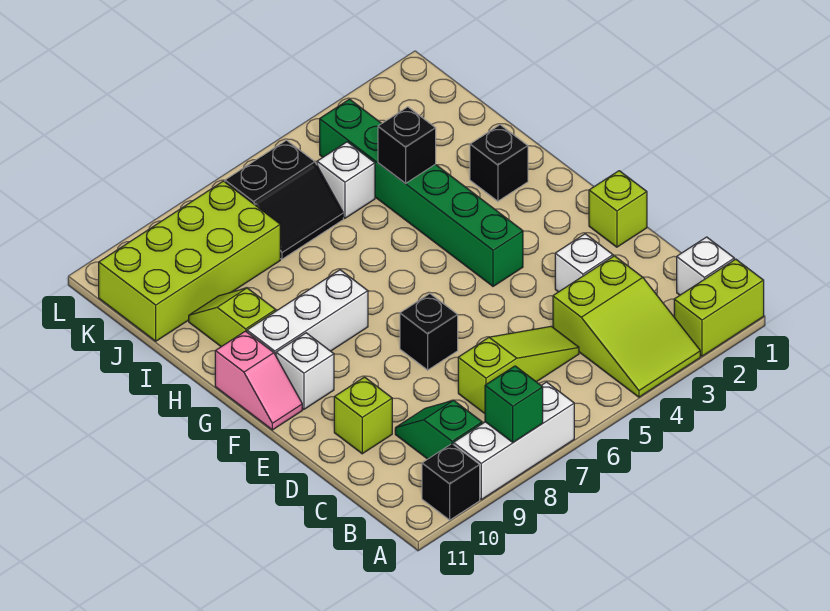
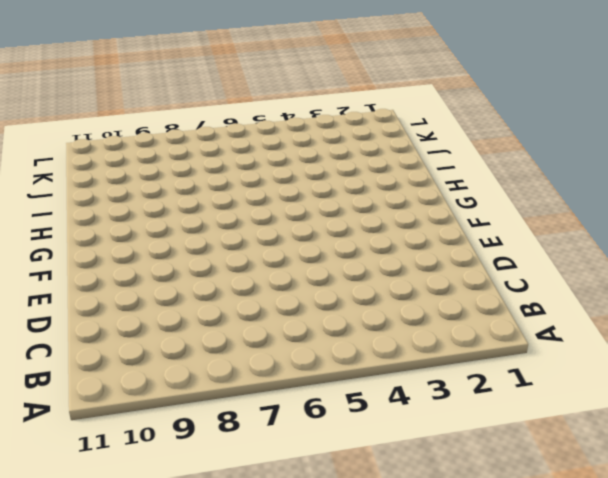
none -> lime 1x2 brick [674,259,764,356]
none -> lime 2x3 slope [553,256,700,397]
none -> white 1x3 brick [454,382,574,500]

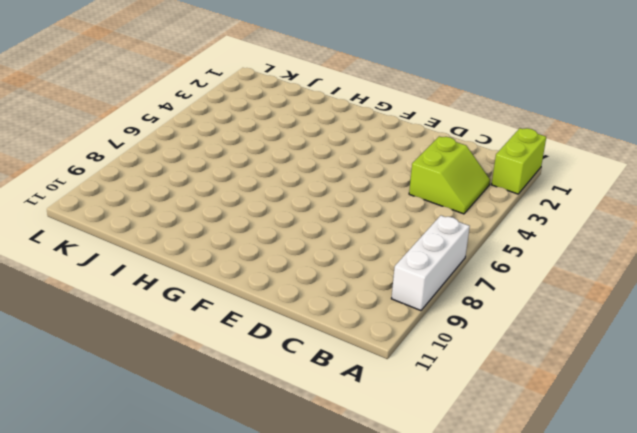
lime 2x2 slope [409,136,490,214] -> lime 2x3 slope [553,256,700,397]
none -> black 1x1 brick [422,444,480,520]
none -> white 1x1 brick [677,237,734,295]
none -> green 1x2 slope [395,400,482,459]

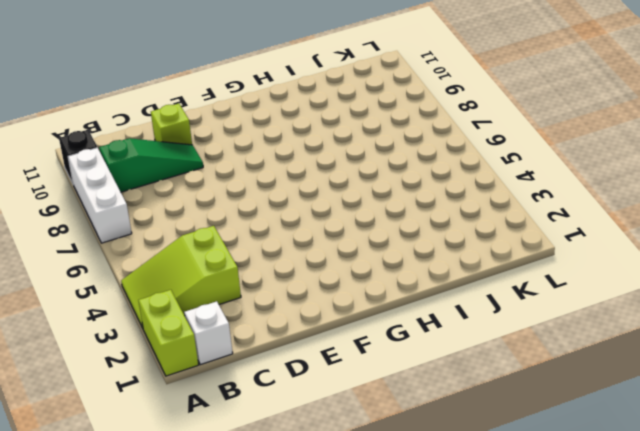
green 1x3 slope [99,138,203,192] -> green 1x2 slope [395,400,482,459]
none -> lime 1x3 slope [458,326,579,413]
none -> white 1x1 brick [555,234,613,292]
none -> lime 1x1 brick [589,171,647,247]

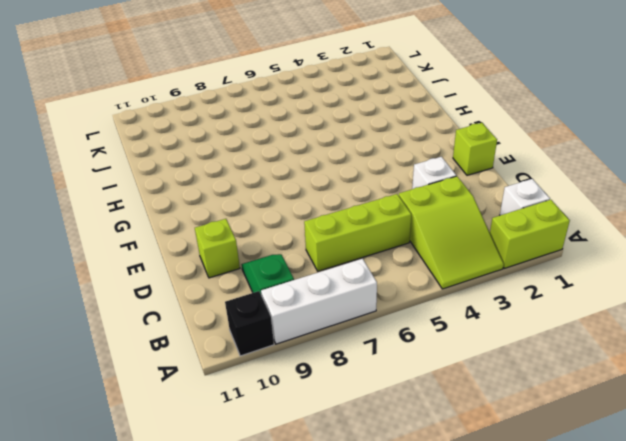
lime 1x3 brick [304,194,411,271] -> lime 1x3 slope [458,326,579,413]
none -> black 1x1 brick [400,294,458,370]
none -> green 1x6 brick [320,99,523,286]
none -> white 1x1 brick [276,333,334,409]

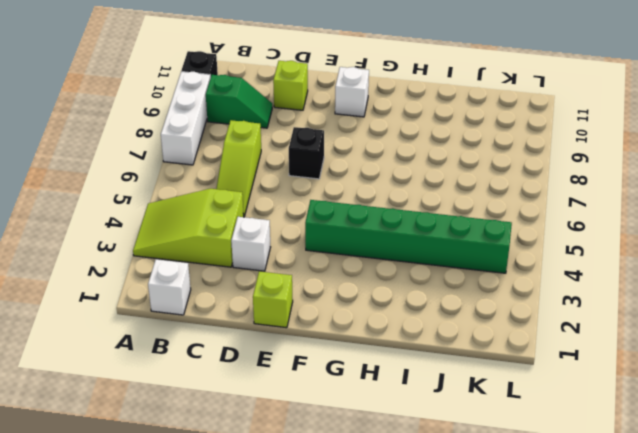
none -> lime 1x2 brick [674,259,764,356]
none -> pink 1x2 slope [215,331,302,430]
none -> white 1x3 brick [247,270,368,355]

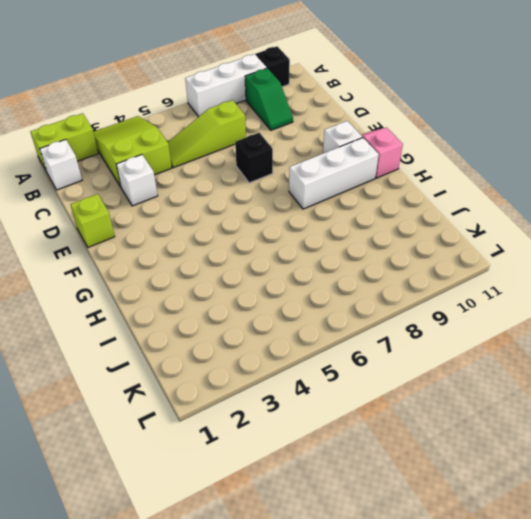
none -> lime 1x1 brick [334,377,392,454]
none -> green 1x6 brick [320,99,523,286]
none -> black 1x1 brick [470,125,528,201]

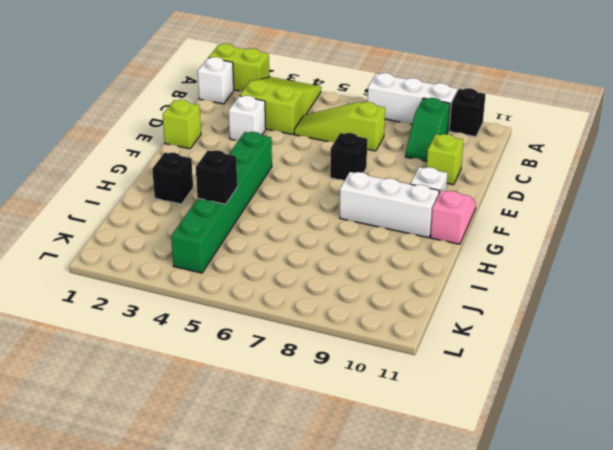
none -> lime 1x2 slope [189,288,276,347]
none -> white 1x1 brick [317,142,375,218]
none -> black 2x2 slope [225,140,343,259]

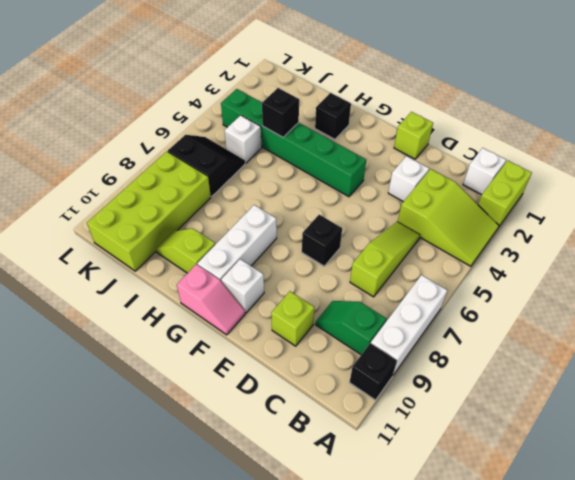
black 2x2 slope [168,135,245,196] -> black 2x2 slope turned to [225,140,343,259]
none -> green 1x1 brick [485,366,543,442]

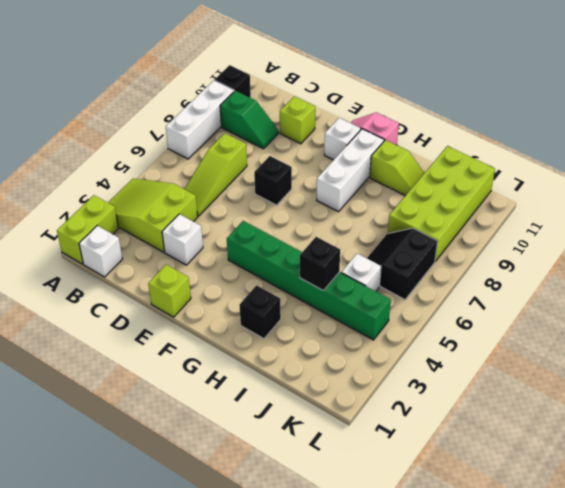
none -> green 1x1 brick [485,366,543,442]

